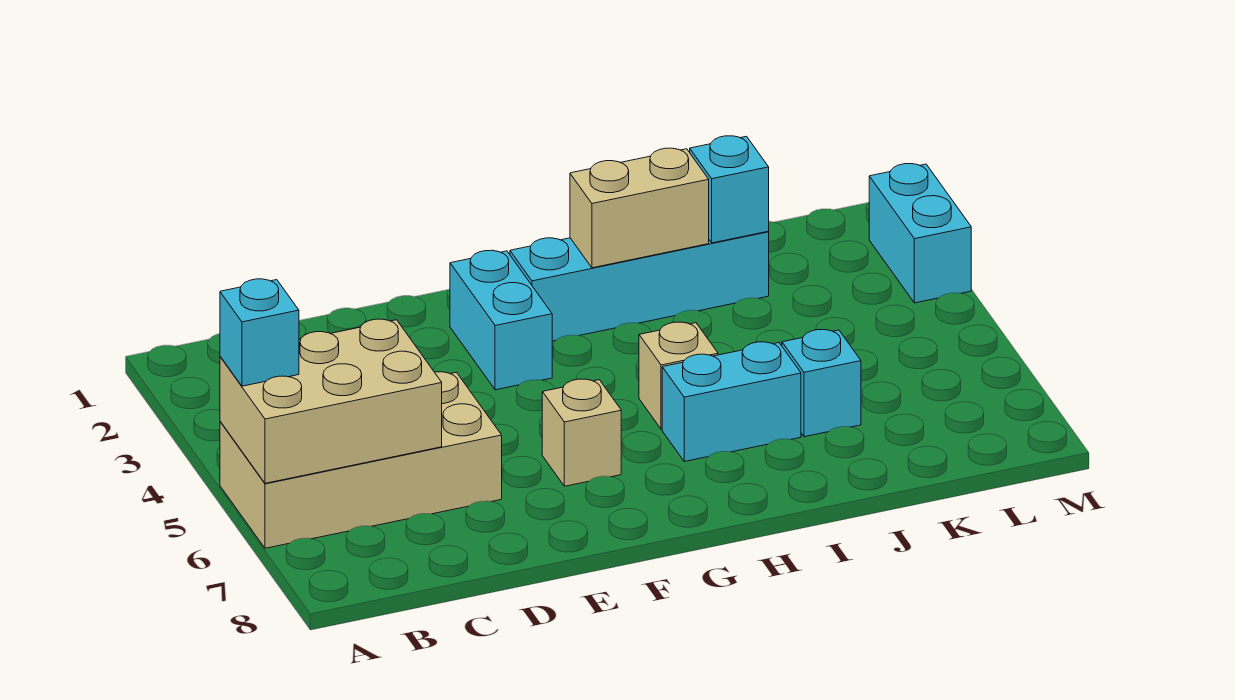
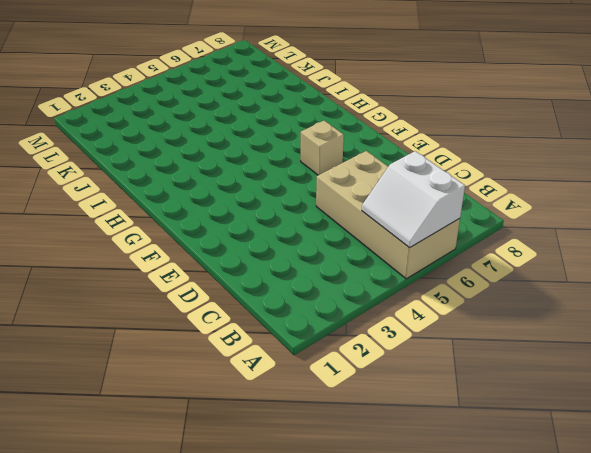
white 2x2 slope [362,151,465,248] -> tan 2x3 brick [220,319,442,483]
none -> cyan 1x2 brick [450,250,552,390]
none -> cyan 1x4 brick [510,232,769,341]
none -> tan 1x1 brick [639,322,718,429]

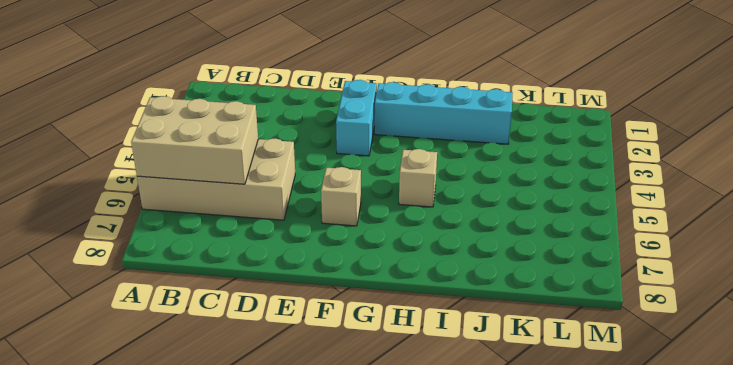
none -> cyan 1x2 brick [662,342,801,461]
none -> cyan 1x1 brick [782,330,861,437]
none -> cyan 1x2 brick [869,164,971,303]

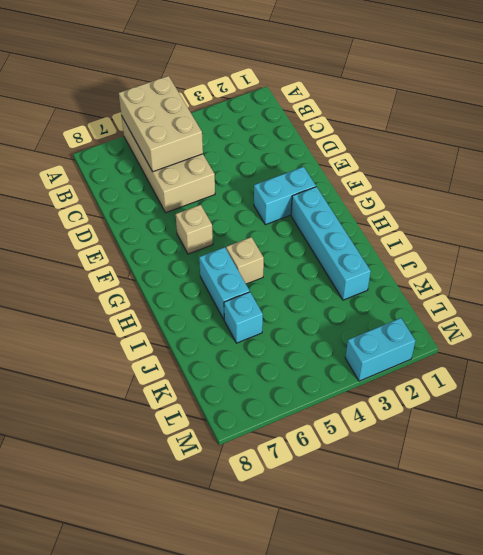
none -> tan 1x2 brick [570,148,709,268]
none -> cyan 1x1 brick [690,136,769,243]
none -> cyan 1x1 brick [220,279,299,386]

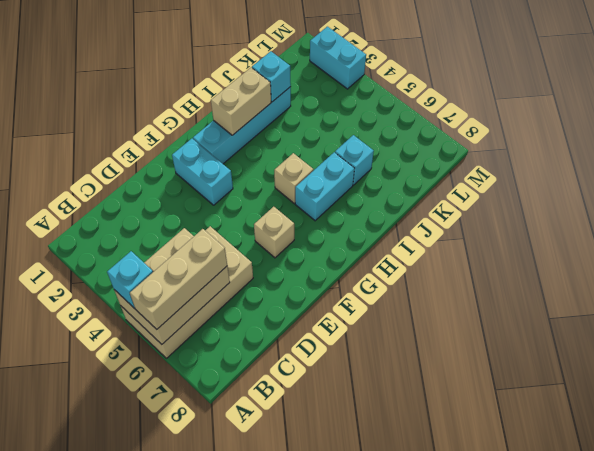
tan 1x3 brick [130,229,227,329] -> none

